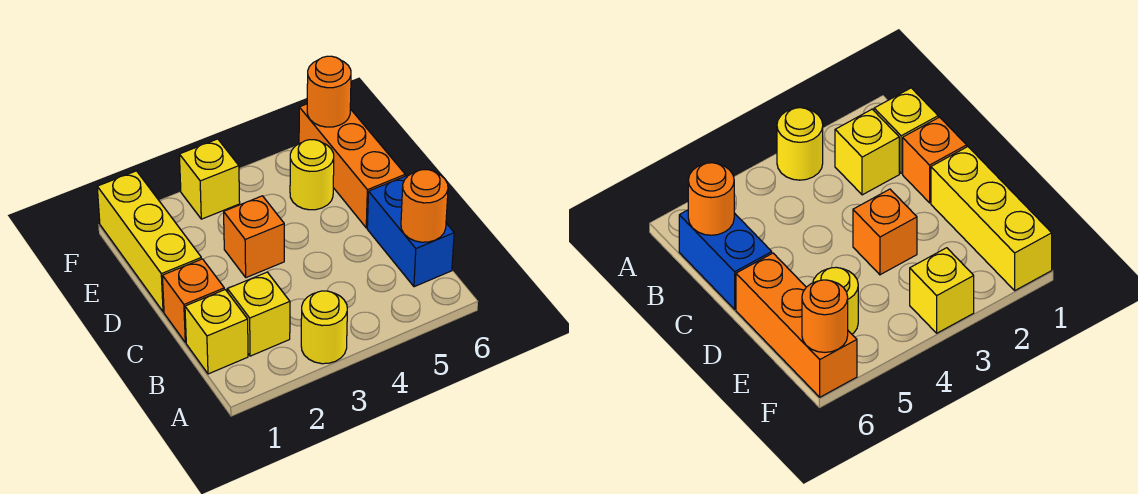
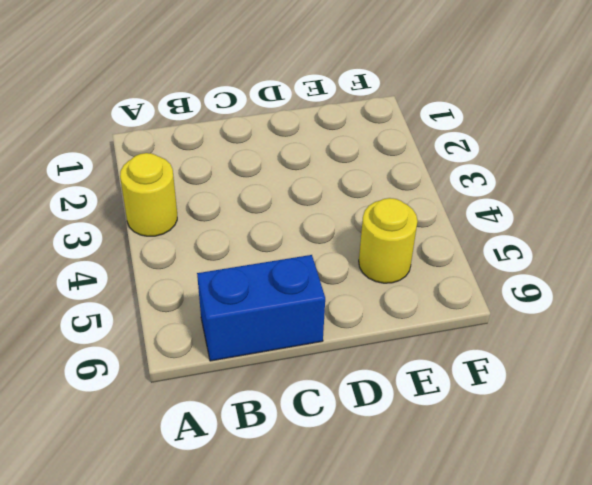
none -> yellow 1x1 brick [185,290,248,374]
none -> yellow 1x1 brick [227,272,290,356]
none -> orange 1x1 brick [162,259,224,343]

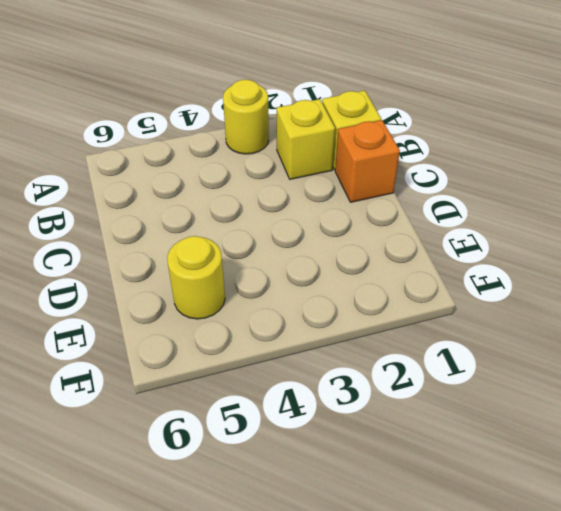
none -> blue 1x2 brick [367,176,454,287]
none -> yellow 1x3 brick [97,171,201,312]
none -> orange 1x1 brick [224,196,284,278]

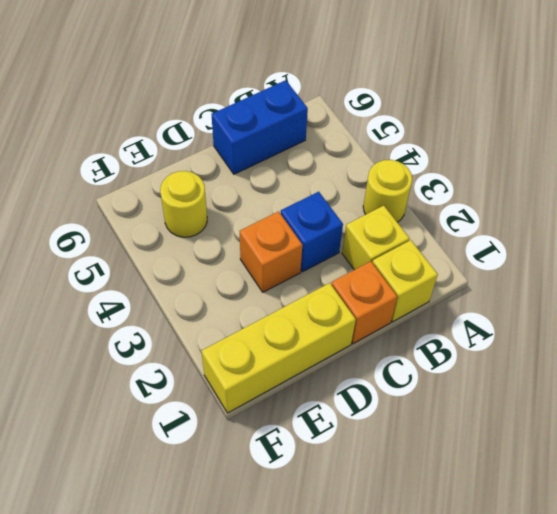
blue 1x1 brick [281,192,343,272] -> none
none -> orange 1x3 brick [299,104,405,228]
none -> yellow 1x1 brick [179,139,240,219]
none -> orange 1x1 round brick [401,170,448,242]

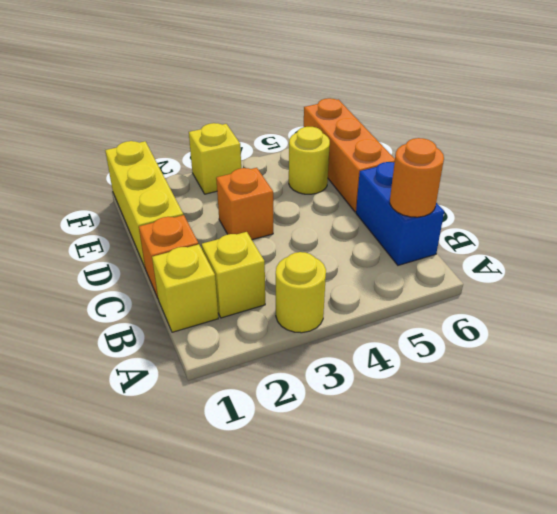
none -> orange 1x1 round brick [307,56,351,127]

